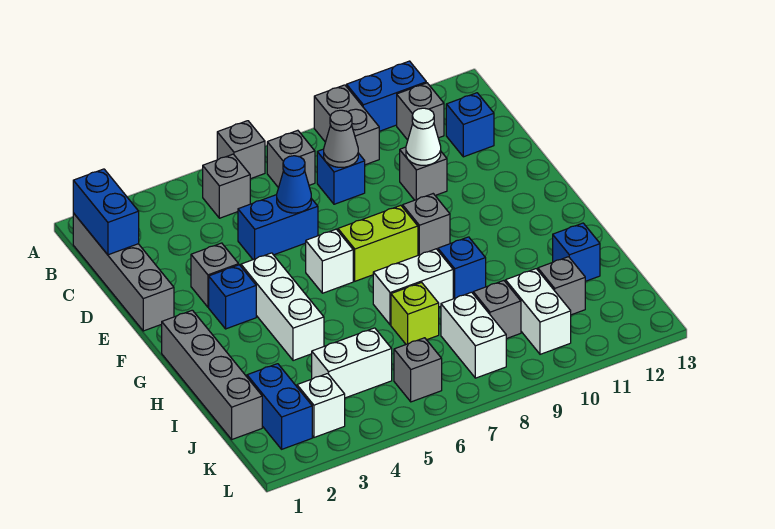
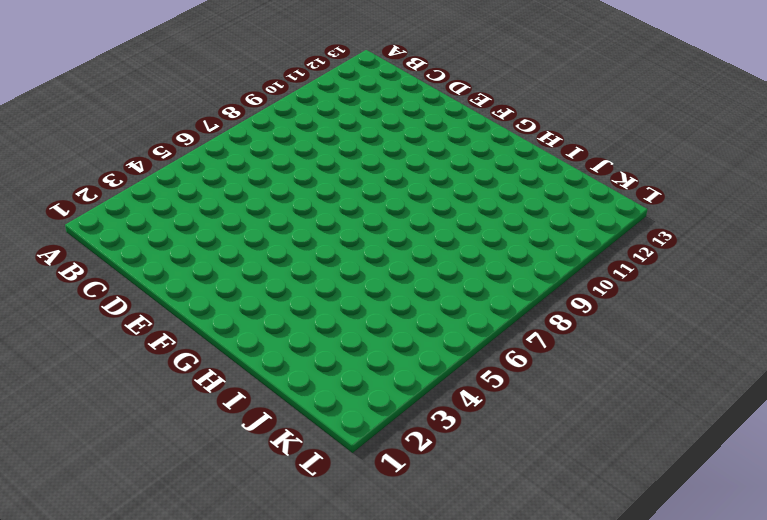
none -> grey 1x1 brick [217,121,265,179]
none -> grey 1x2 brick [314,85,379,165]
none -> blue 1x2 brick [347,61,426,131]
none -> grey 1x4 brick [73,213,174,331]

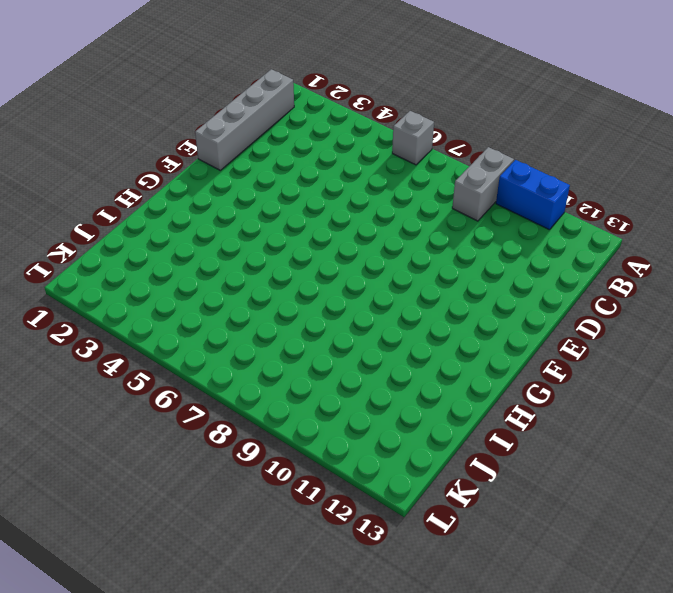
none -> grey 1x1 brick [203,154,250,218]
none -> grey 1x1 brick [267,130,315,188]
none -> grey 1x1 brick [397,83,444,140]
none -> blue 1x1 brick [317,149,365,204]

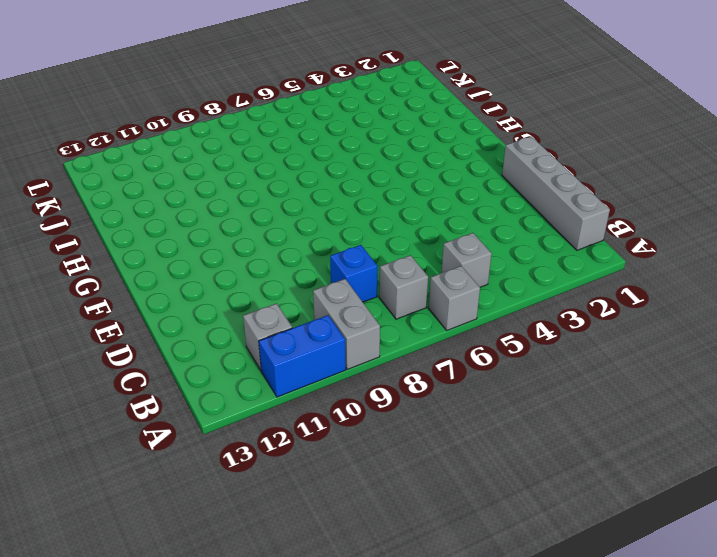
none -> blue 1x1 brick [446,93,494,157]
none -> blue 1x2 brick [238,195,318,260]
none -> grey 1x1 brick [400,147,447,200]
none -> grey 1x1 brick [191,243,239,307]

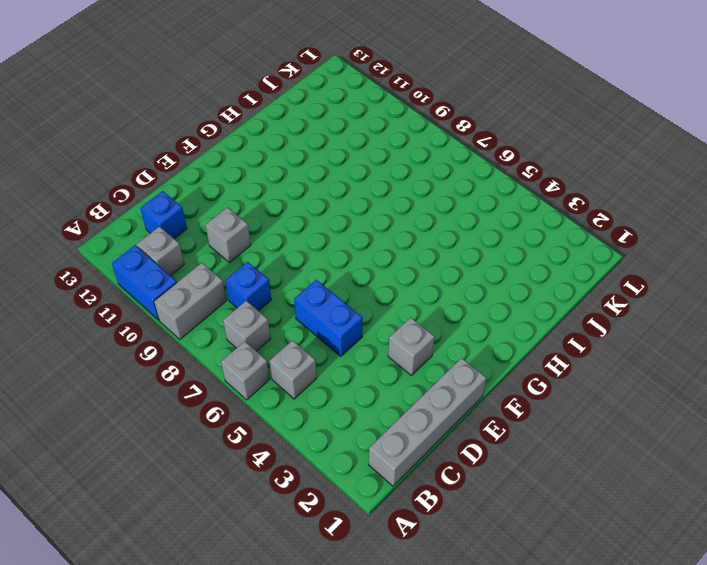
none -> blue 1x1 brick [209,265,256,329]
none -> white 1x3 brick [241,253,324,361]
none -> white 1x1 brick [306,229,353,293]
none -> lime 1x2 brick [338,205,418,281]

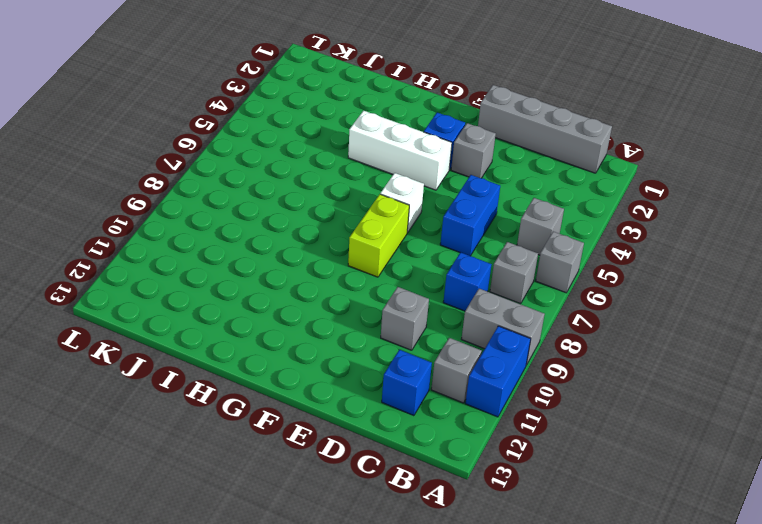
none -> grey 1x1 brick [403,194,450,255]
none -> grey 1x4 brick [162,310,262,439]
none -> white 1x2 brick [373,249,453,325]
none -> blue 1x1 brick [438,237,486,299]

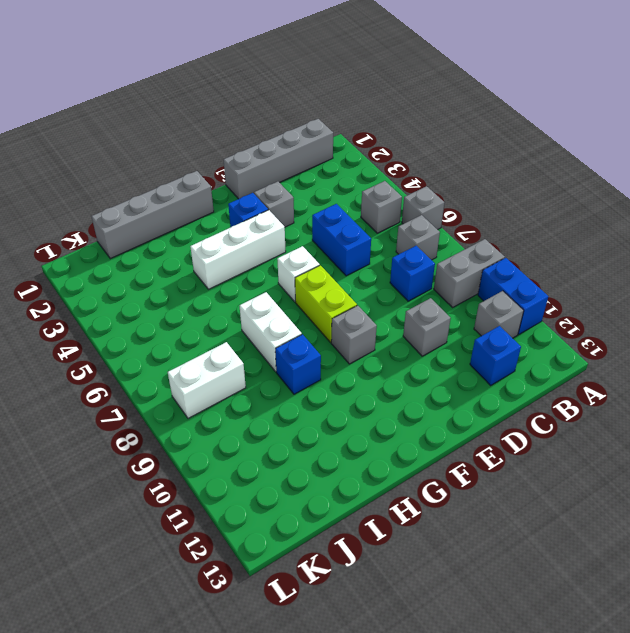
none -> lime 1x1 brick [391,282,439,344]
none -> blue 1x1 brick [553,223,600,281]
none -> blue 1x2 brick [247,364,312,449]
none -> white 1x2 brick [312,328,392,398]

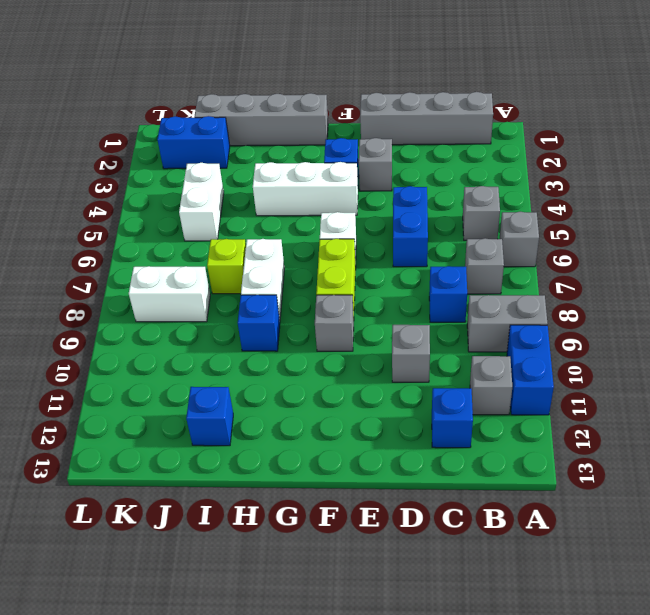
none -> grey 1x1 brick [473,281,521,339]
none -> white 1x2 brick [506,269,571,354]
none -> grey 1x1 brick [538,257,585,315]
none -> white 1x1 brick [297,373,345,437]

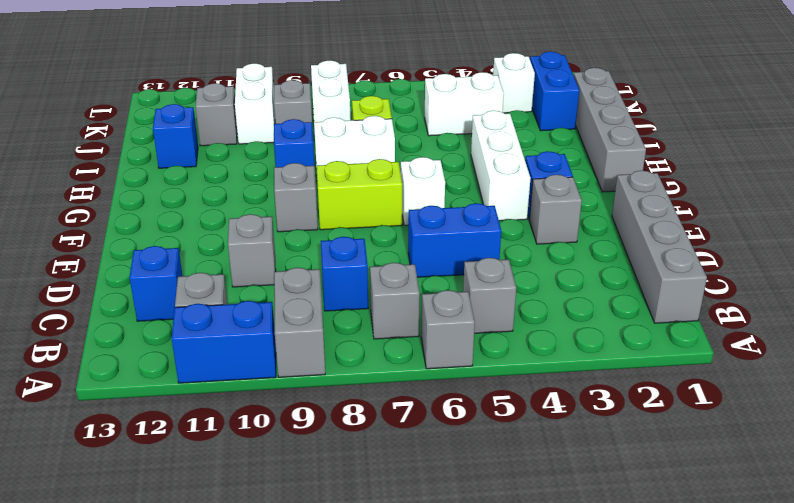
none -> grey 1x1 brick [394,338,442,402]
none -> blue 1x2 brick [73,169,139,255]
none -> grey 1x1 cone [324,110,358,167]
none -> blue 1x1 cone [277,156,311,213]

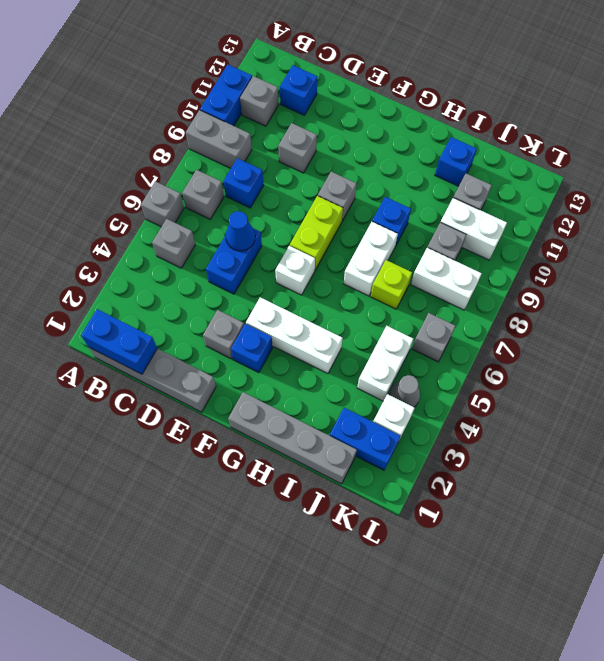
grey 1x1 cone [390,375,420,407] -> grey 1x1 cone moved to [324,110,358,167]
none -> white 1x1 cone [406,108,441,165]

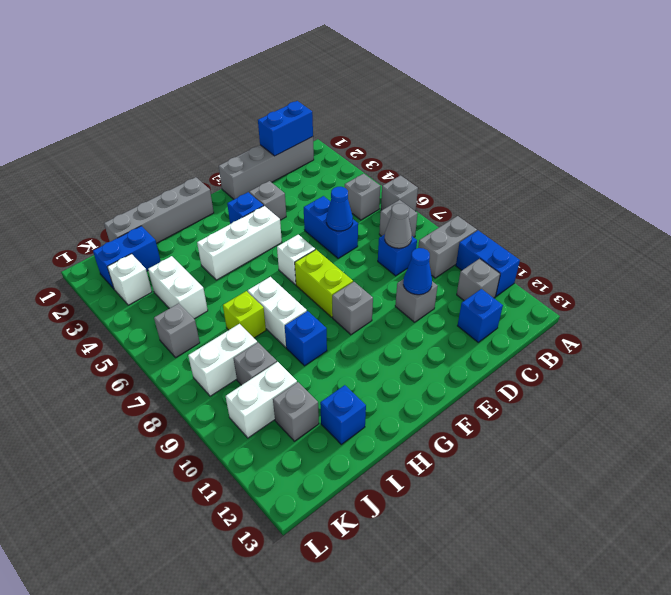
blue 1x1 cone [403,248,432,295] -> white 1x1 cone [406,108,441,165]

